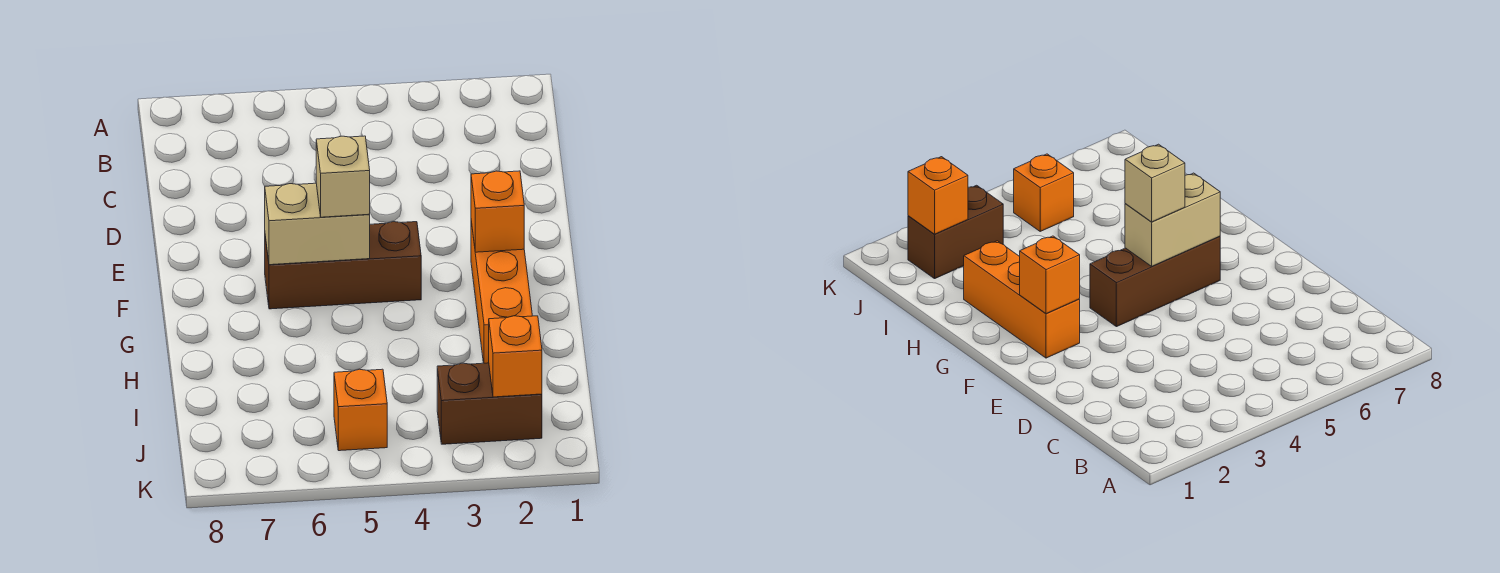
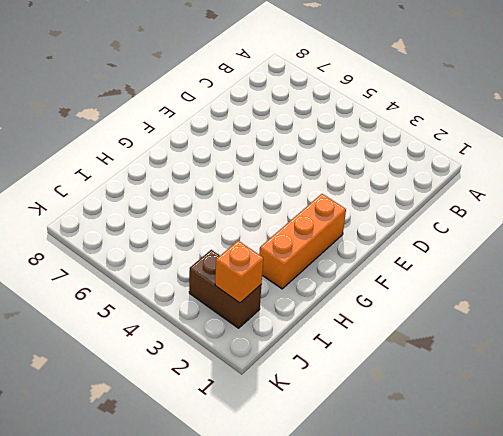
none -> brown 1x3 brick [265,222,421,309]
none -> orange 1x1 brick [334,369,387,451]

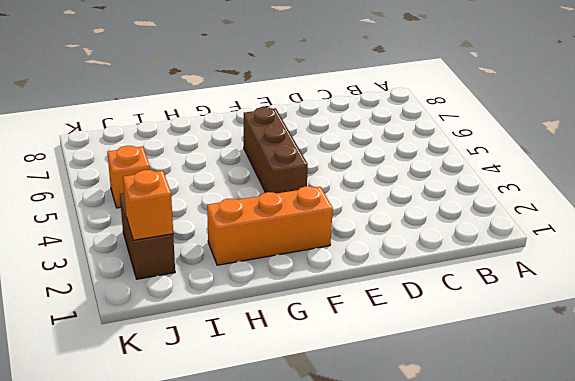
none -> orange 1x1 brick [471,171,524,252]
none -> tan 1x2 brick [265,183,370,265]

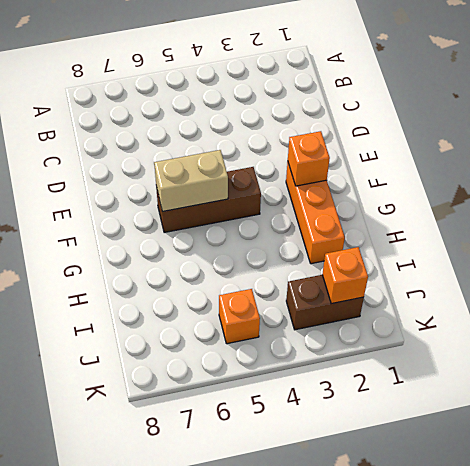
none -> tan 1x1 brick [316,136,370,217]

